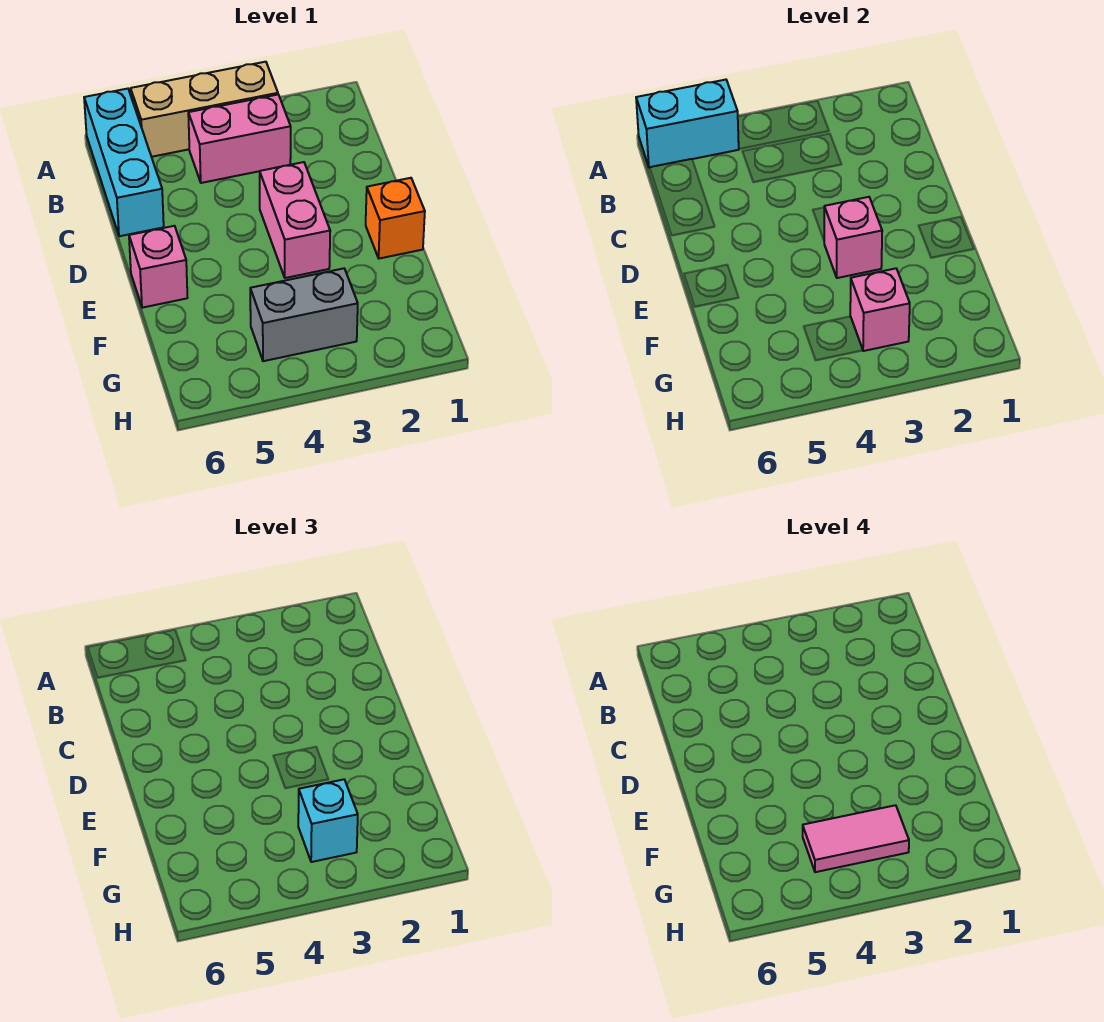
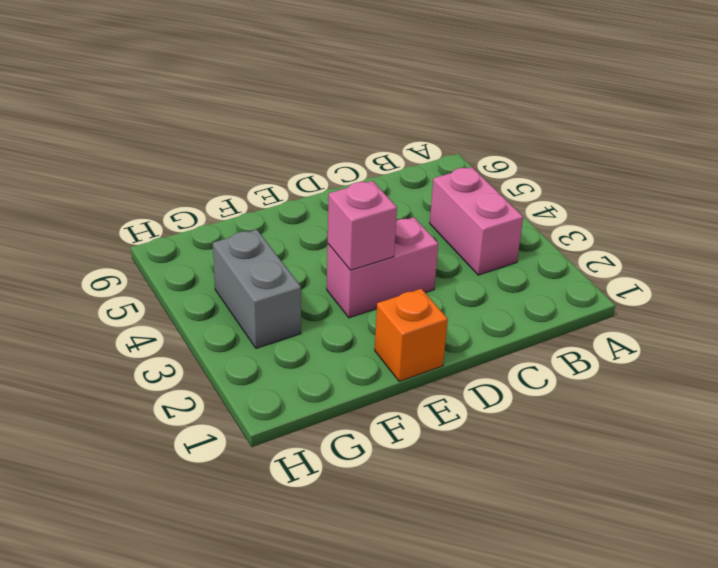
none -> tan 1x3 brick [131,62,278,157]
none -> cyan 1x3 brick [84,89,164,236]
none -> pink 1x1 brick [129,226,187,308]

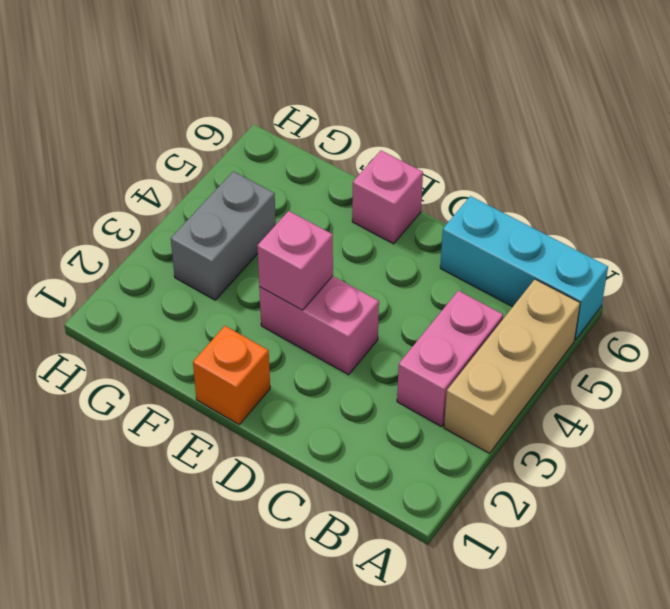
none -> cyan 1x2 brick [636,80,739,168]
none -> pink 1x1 brick [850,268,910,351]
none -> cyan 1x1 brick [298,779,358,862]

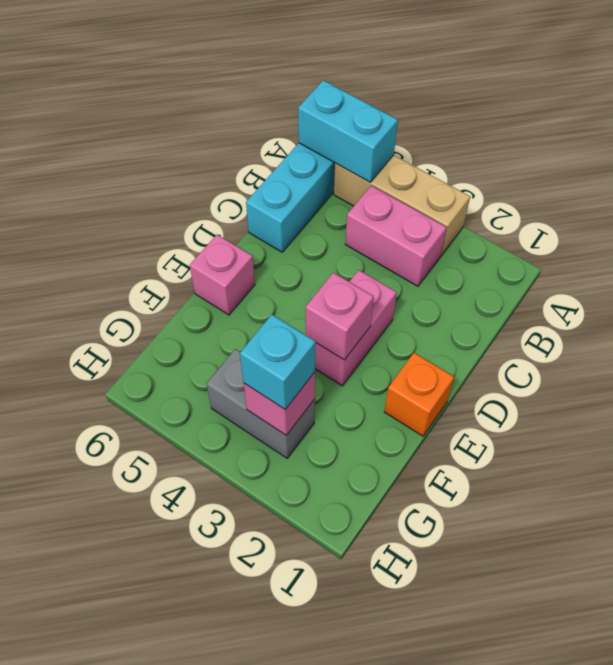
none -> pink 1x2 tile [803,805,909,872]

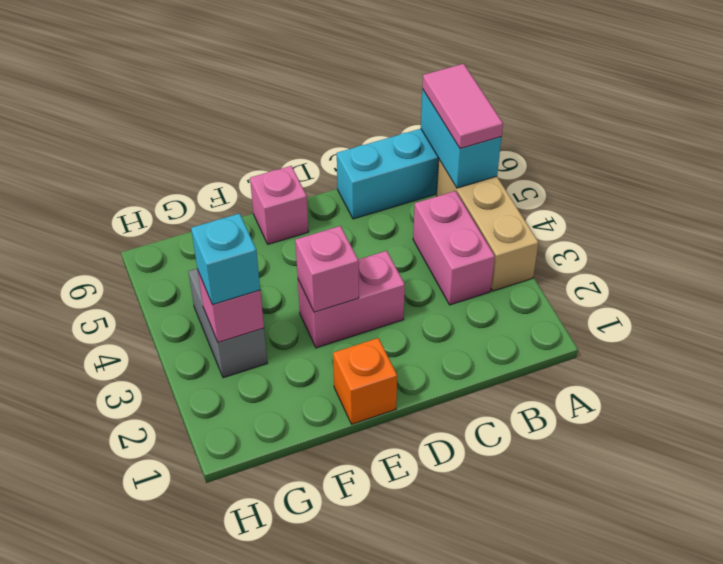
pink 1x2 tile [423,64,503,149] -> pink 1x2 tile moved to [803,805,909,872]

